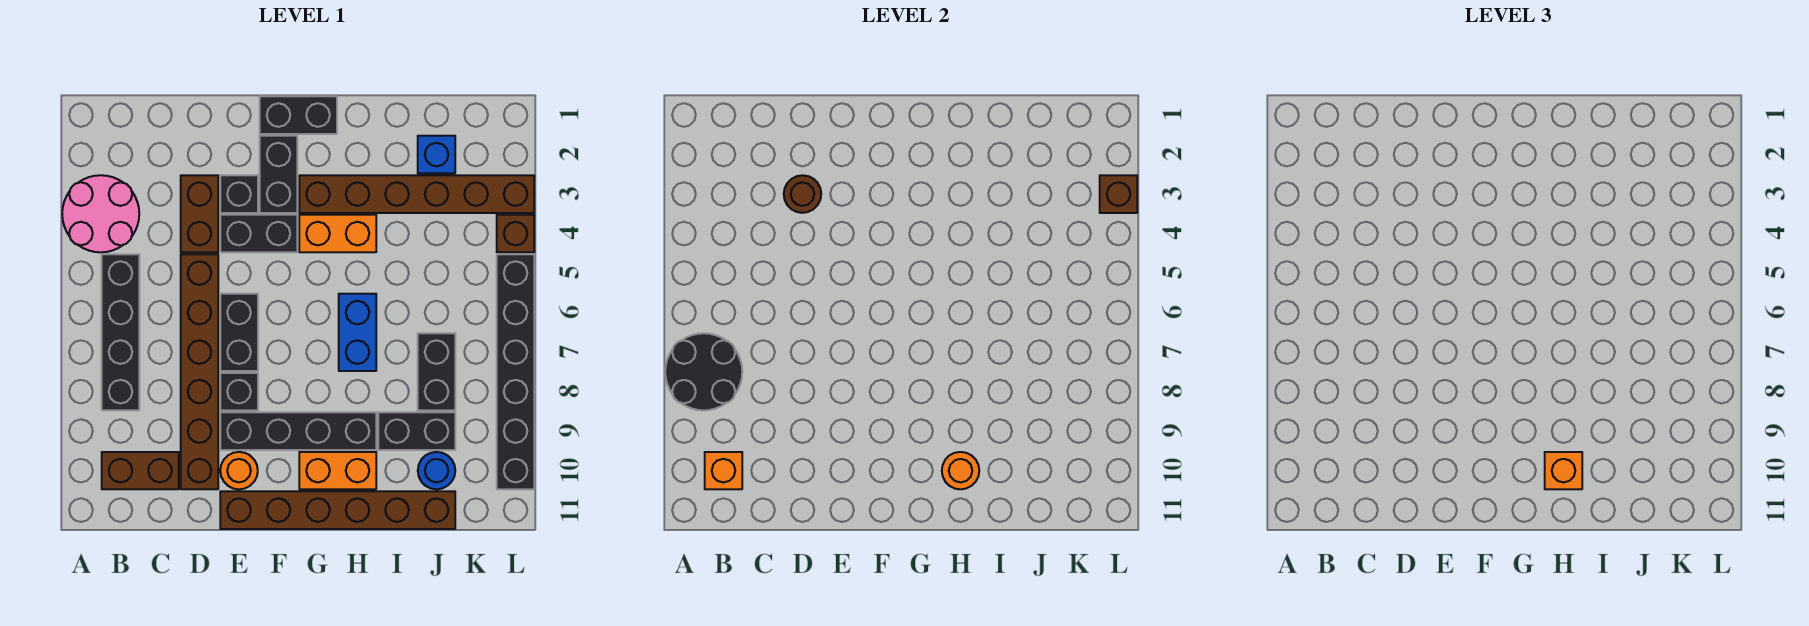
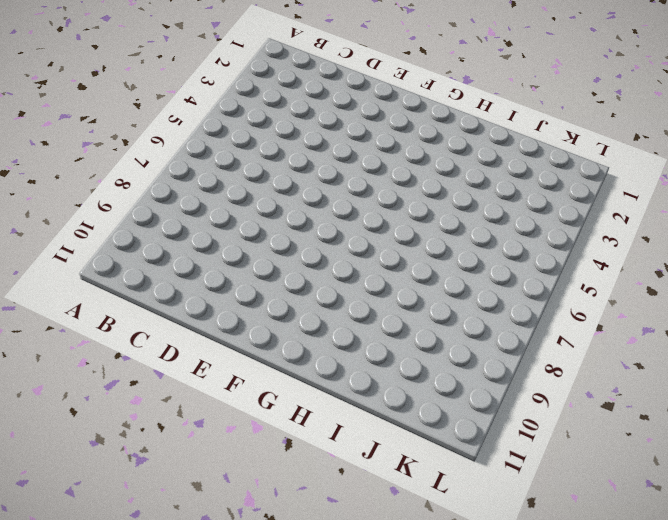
none -> pink 2x2 round brick [62,175,139,252]
none -> black 1x4 brick [102,254,139,410]
none -> brown 1x2 brick [102,452,179,489]
none -> brown 1x2 brick [181,175,218,252]

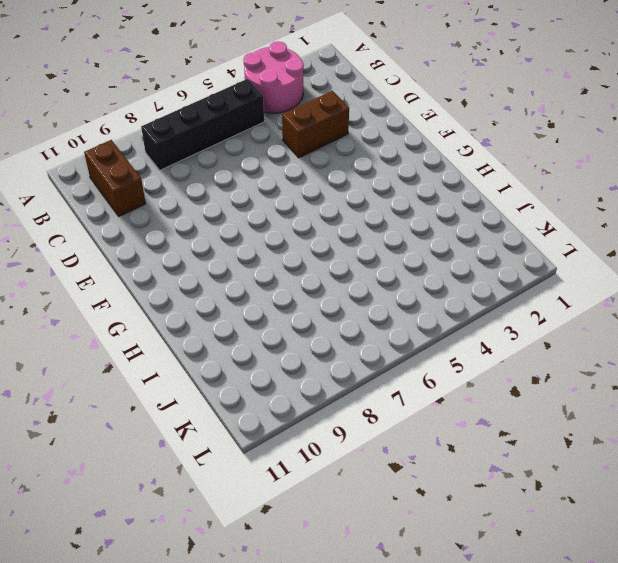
none -> brown 1x6 brick [181,254,218,489]
none -> black 1x1 brick [220,175,258,213]
none -> black 1x2 brick [220,215,297,252]
none -> black 1x2 brick [220,294,258,371]

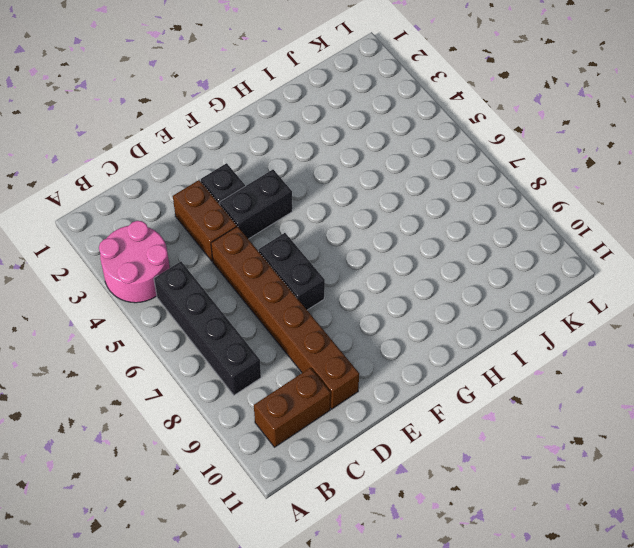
none -> black 1x1 brick [220,373,258,410]
none -> black 1x4 brick [220,412,376,450]
none -> orange 1x1 round brick [220,452,258,489]
none -> brown 1x6 brick [220,491,455,529]

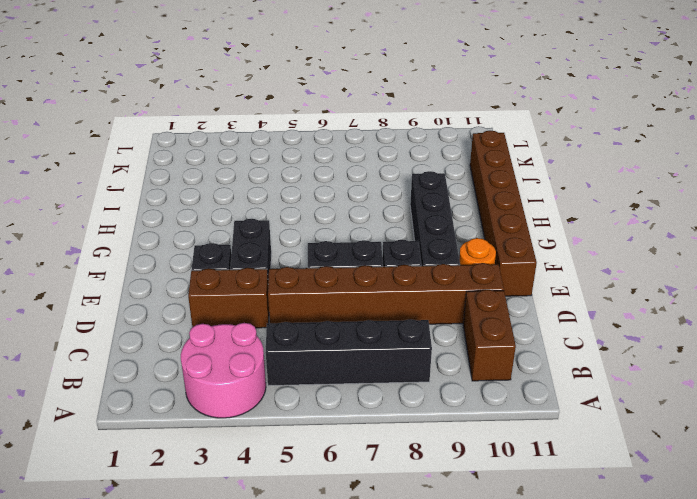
none -> black 1x2 brick [260,96,337,134]
none -> black 1x2 brick [260,136,297,213]
none -> brown 1x6 brick [299,175,534,213]
none -> orange 1x2 brick [299,215,376,252]

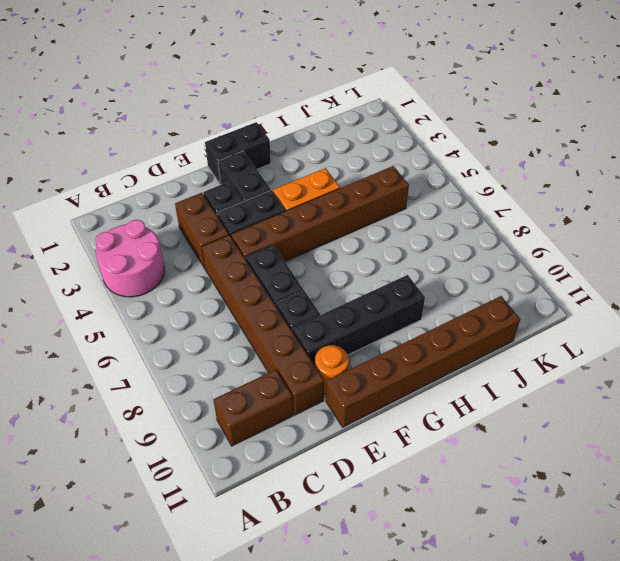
brown 1x6 brick [231,166,409,261] -> brown 1x6 brick moved to [299,175,534,213]
none -> black 1x4 brick [102,254,139,410]
none -> orange 1x2 brick [299,452,376,489]
none -> blue 1x2 brick [339,294,376,371]
none -> black 1x2 brick [378,412,455,450]

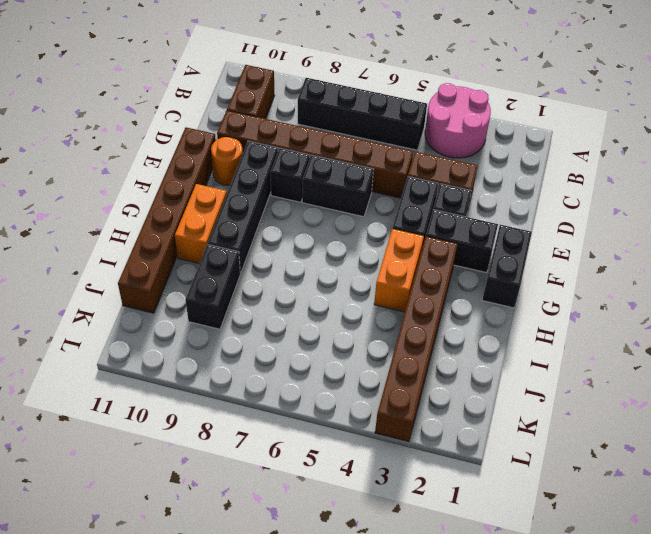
none -> blue 1x2 brick [339,294,376,371]
none -> blue 1x1 brick [418,136,455,173]
none -> black 1x2 brick [418,333,455,410]
none -> blue 1x1 round brick [418,452,455,489]

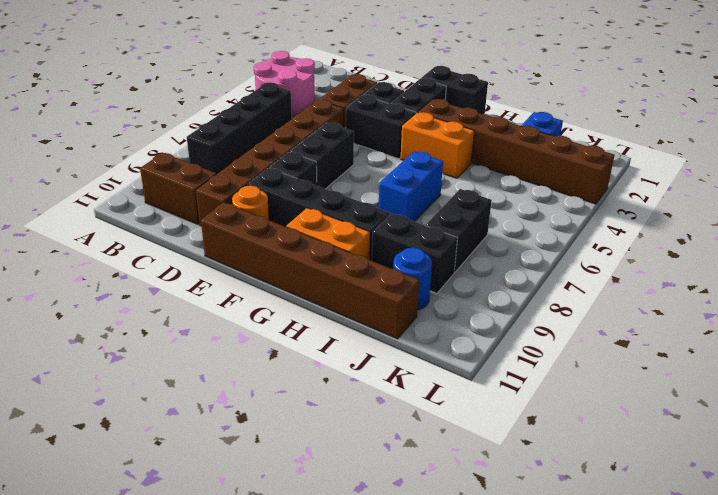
none -> brown 1x1 brick [497,215,534,252]
none -> black 1x6 brick [497,254,534,489]
none -> black 2x2 round brick [665,333,742,410]
none -> orange 1x1 brick [705,452,742,489]

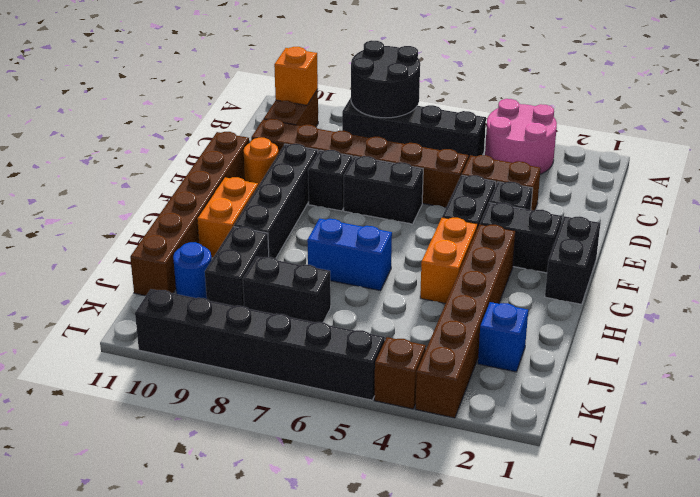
none -> brown 1x1 round brick [784,175,821,213]
none -> orange 1x1 round brick [942,452,979,489]
none -> brown 1x1 brick [1100,175,1137,213]
none -> orange 1x1 brick [1545,452,1582,489]

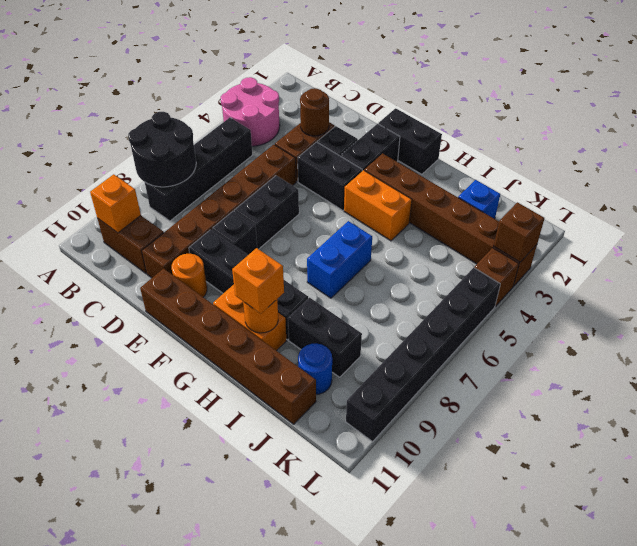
none -> black 1x2 brick [418,333,455,410]

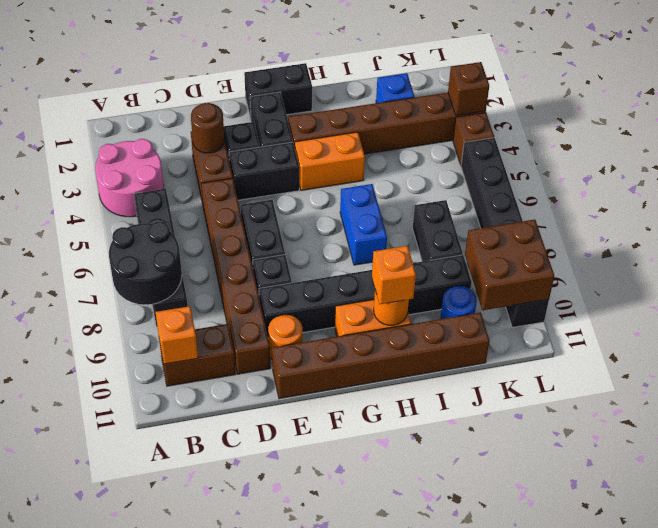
brown 2x2 brick [465,220,554,310] -> none

